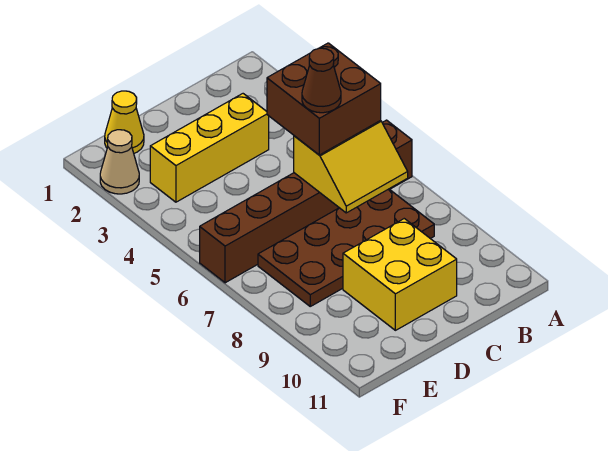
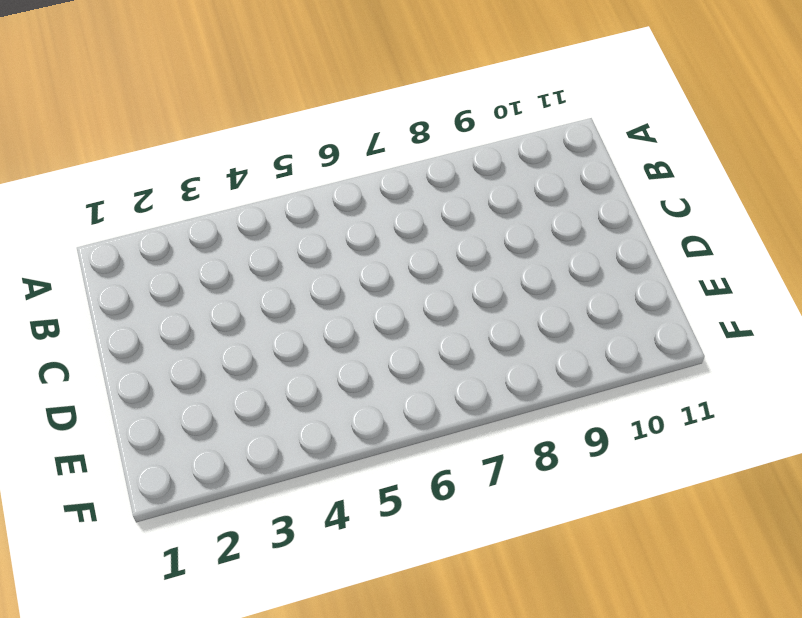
none -> brown 1x6 brick [200,120,412,283]
none -> brown 2x4 plate [258,189,434,306]

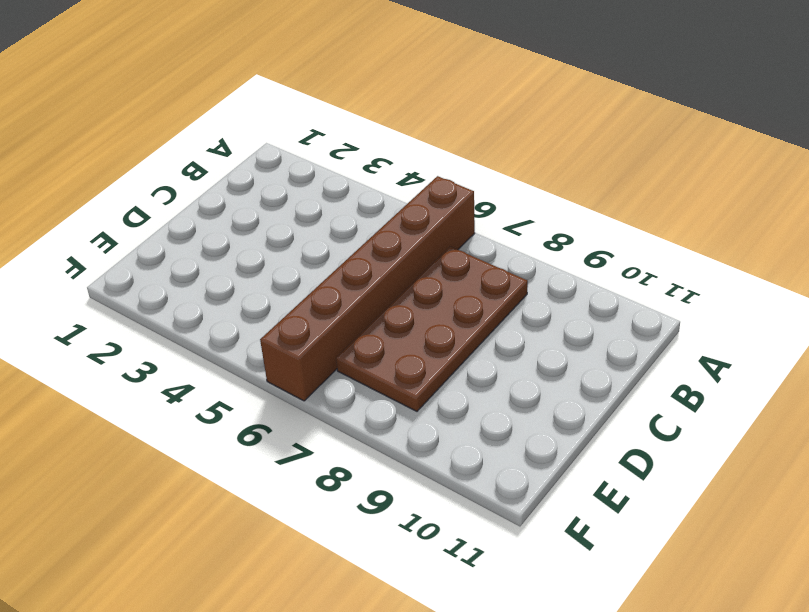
none -> yellow 1x3 brick [150,94,269,202]
none -> yellow 2x2 brick [343,219,457,330]

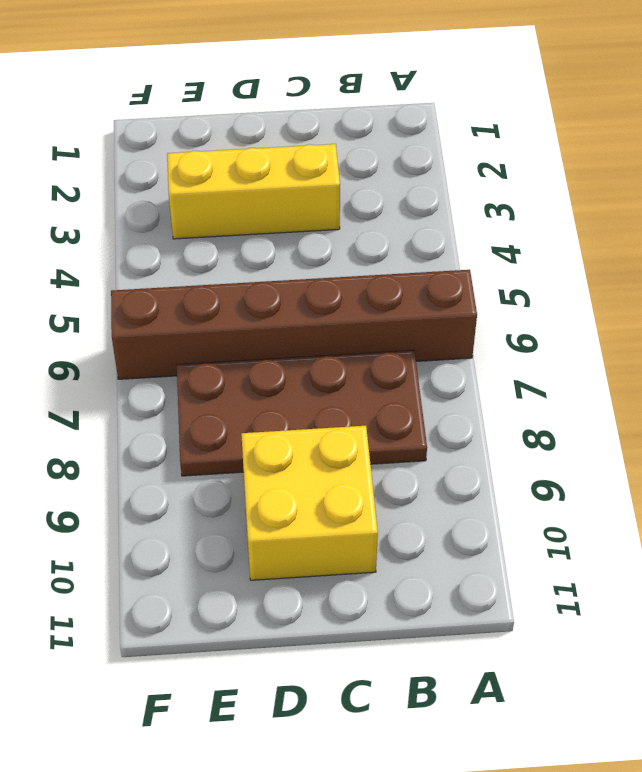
none -> yellow 1x1 cone [105,91,144,153]
none -> tan 1x1 cone [100,130,139,194]

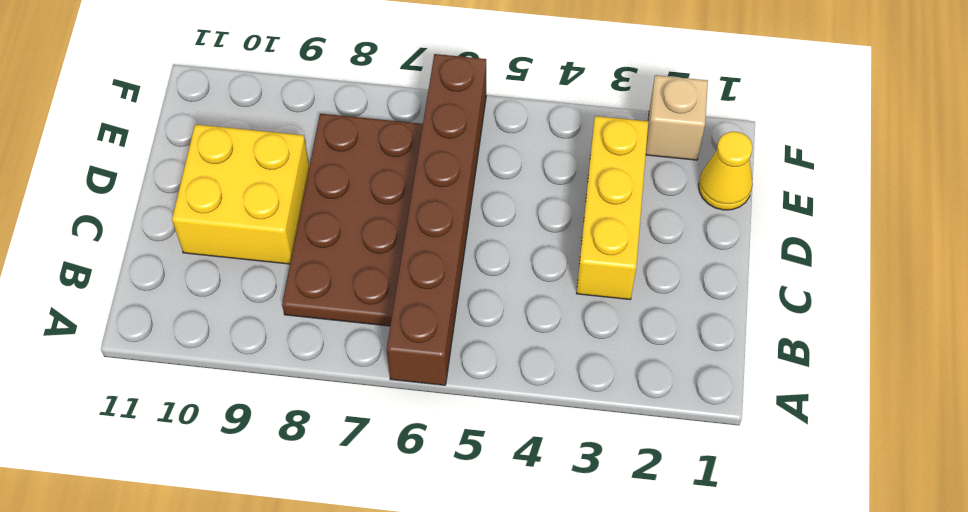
tan 1x1 brick [646,75,708,160] -> tan 1x1 cone [100,130,139,194]
none -> yellow 2x2 slope [294,121,408,213]
none -> brown 2x2 brick [267,43,381,155]

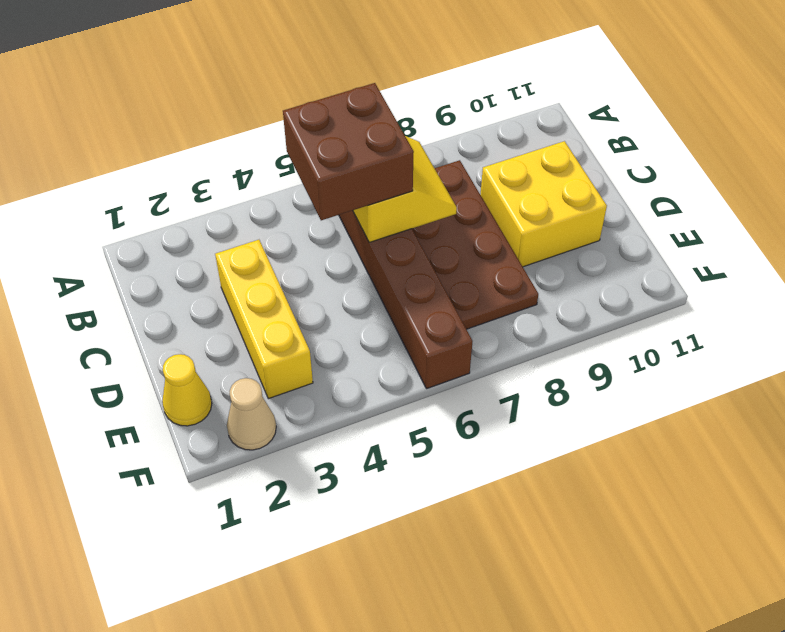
none -> brown 1x1 cone [302,48,341,113]

